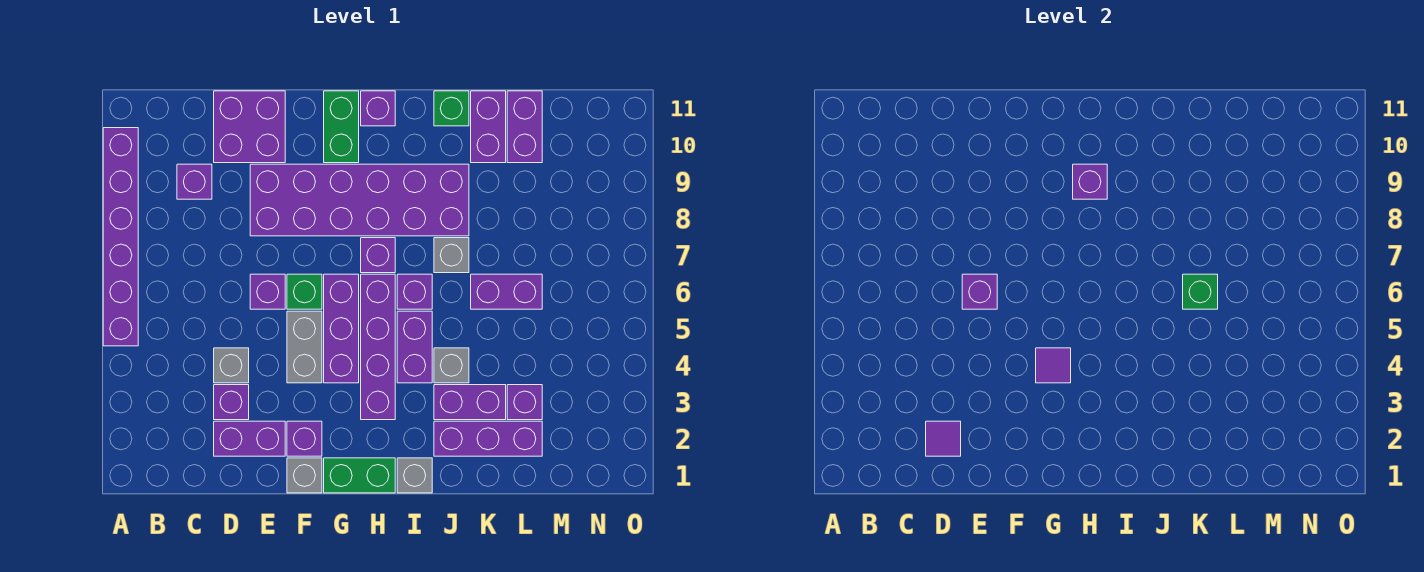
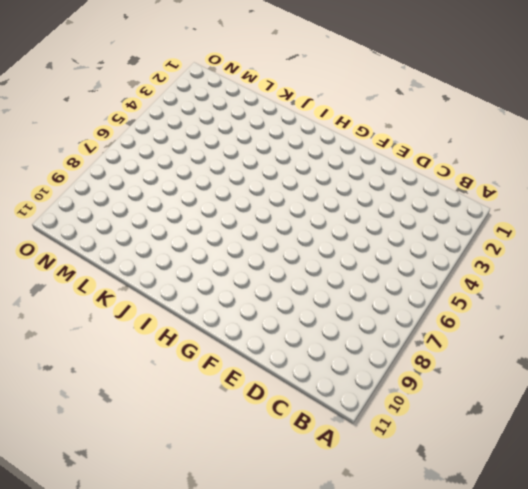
none -> purple 1x6 brick [103,128,138,346]
none -> purple 1x1 brick [177,164,212,199]
none -> purple 1x2 brick [214,421,285,456]
none -> purple 1x1 brick [214,385,249,420]

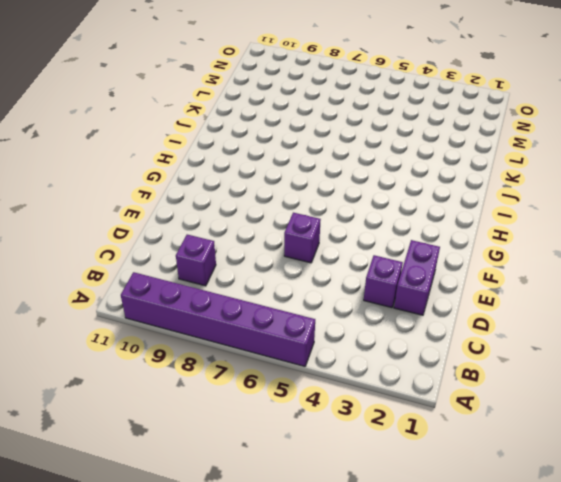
none -> grey 1x1 brick [214,348,249,383]
none -> purple 2x2 brick [214,91,285,163]
none -> purple 2x6 brick [250,164,469,236]
none -> grey 1x1 brick [287,458,322,493]

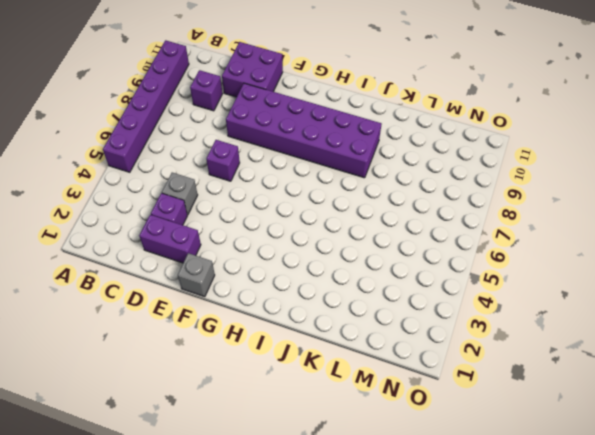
none -> purple 1x1 brick [287,421,322,456]
none -> grey 1x2 brick [287,311,322,383]
none -> green 1x1 brick [287,274,322,309]
none -> green 1x2 brick [324,458,395,493]

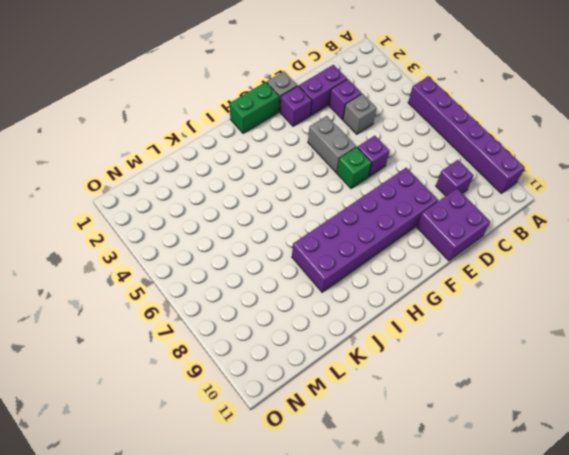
none -> purple 1x3 brick [324,274,359,383]
none -> green 1x2 brick [324,91,359,163]
none -> purple 1x4 brick [361,274,395,420]
none -> purple 1x1 brick [361,238,395,273]

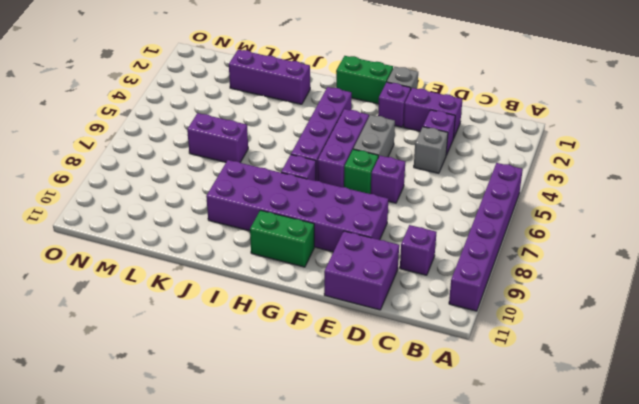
green 1x2 brick [250,210,314,267] -> green 1x2 brick turned to [324,91,359,163]
none -> purple 1x1 brick [361,91,395,126]
none -> grey 1x1 brick [397,458,432,493]
none -> purple 1x2 brick [397,311,432,383]
none -> purple 1x1 brick [397,274,432,309]

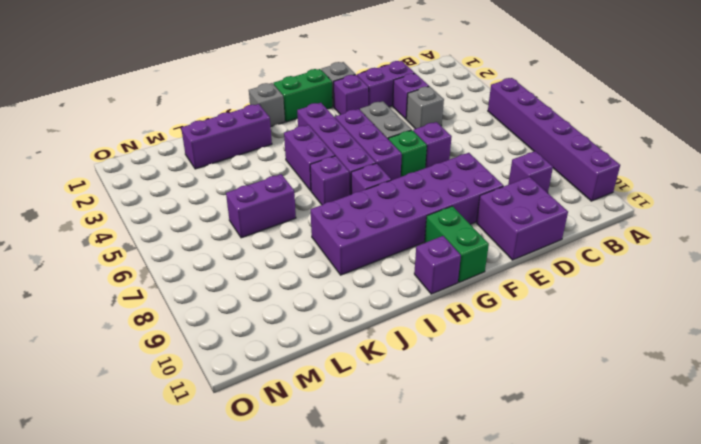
none -> purple 1x2 brick [434,385,506,420]
none -> grey 1x1 brick [434,348,469,383]
none -> grey 1x1 brick [434,238,469,273]
none -> green 1x1 brick [434,91,469,126]

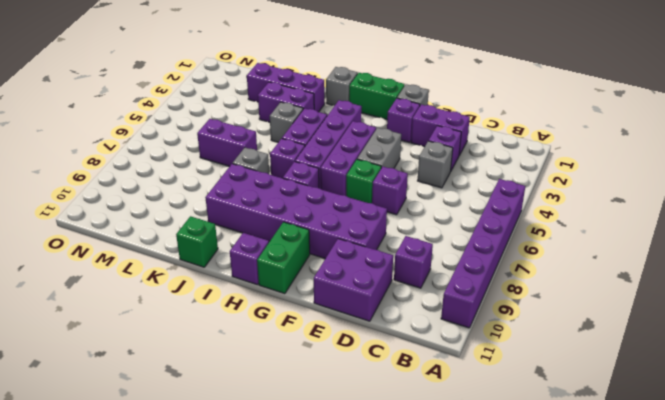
none -> purple 1x2 brick [471,91,506,163]
none -> purple 1x1 brick [507,385,542,420]
none -> purple 1x2 brick [507,91,542,163]
none -> purple 1x1 tile [926,421,961,456]

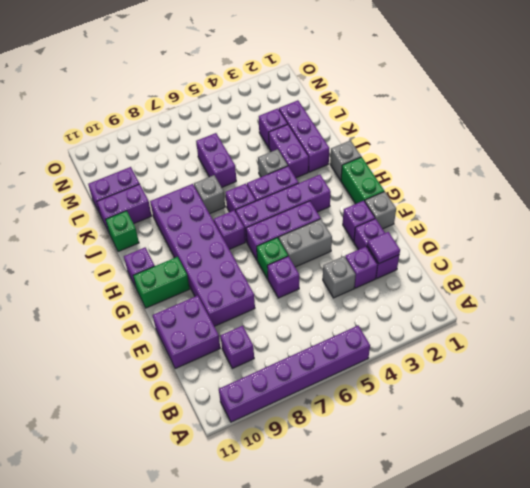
none -> purple 1x1 brick [962,274,997,309]
none -> purple 1x1 tile [1036,348,1071,383]
none -> purple 1x1 brick [1073,164,1107,199]
none -> green 1x1 brick [1183,274,1218,309]

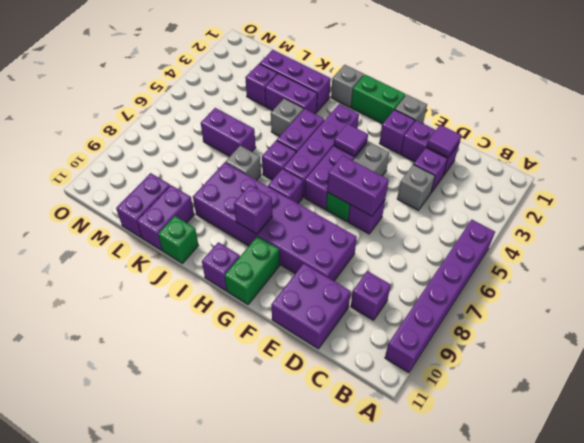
purple 1x2 brick [327,156,389,216] -> purple 1x1 brick [962,274,997,309]
none -> green 1x1 brick [1183,274,1218,309]

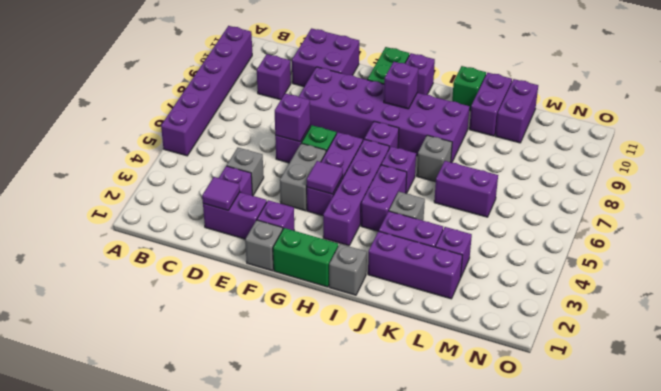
none -> green 1x1 brick [1183,274,1218,309]

